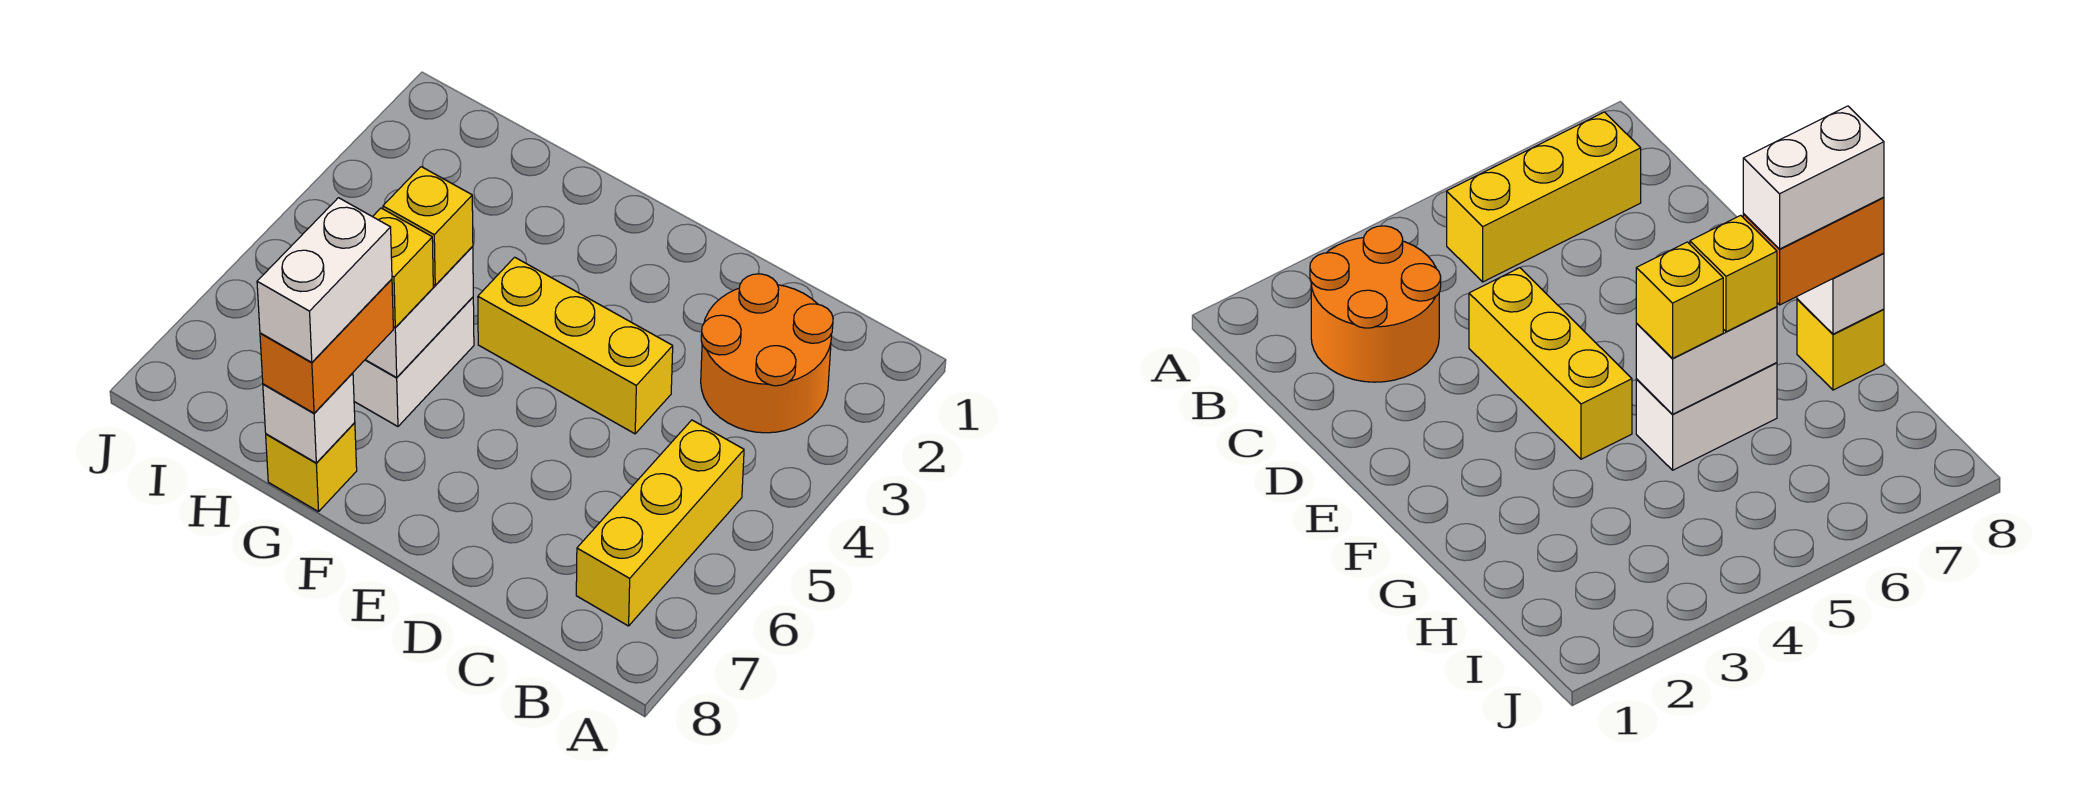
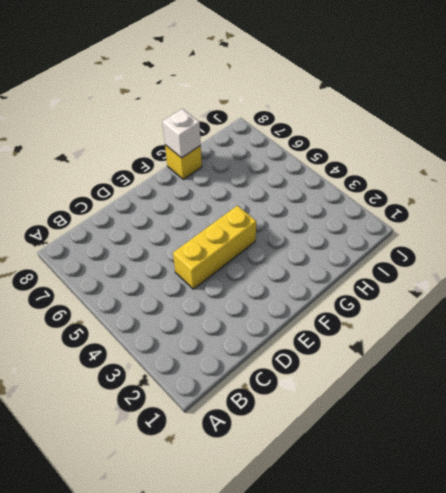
none -> orange 2x2 round brick [701,274,833,433]
none -> yellow 1x3 brick [576,420,744,626]

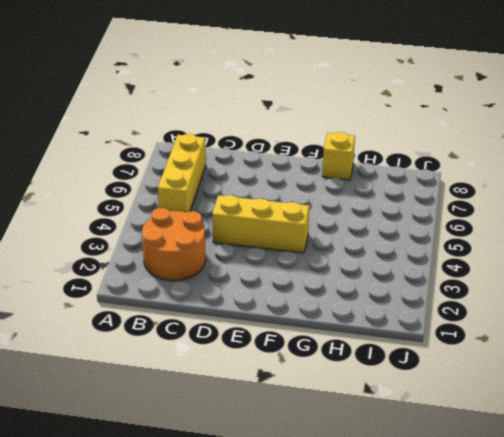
none -> white 1x2 brick [353,297,474,426]
none -> white 1x2 brick [365,246,473,377]

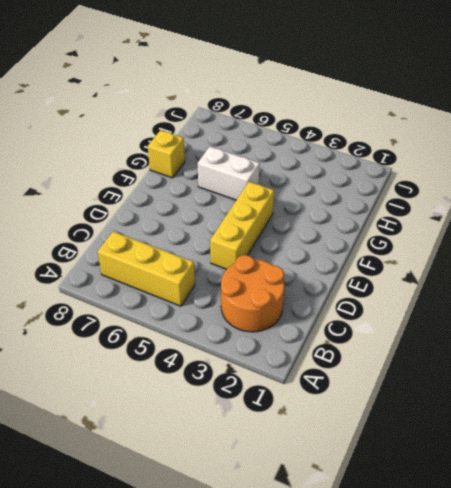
none -> white 1x2 brick [365,246,473,377]
none -> white 1x1 brick [263,373,355,463]

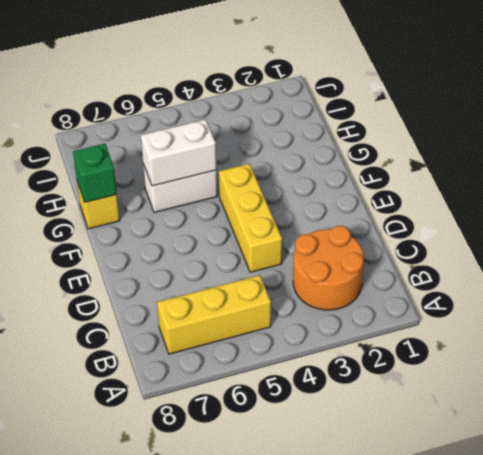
green 1x1 brick [73,144,117,202] -> white 1x1 brick [263,373,355,463]
none -> yellow 1x1 brick [383,167,473,285]
none -> yellow 1x1 brick [373,208,433,328]

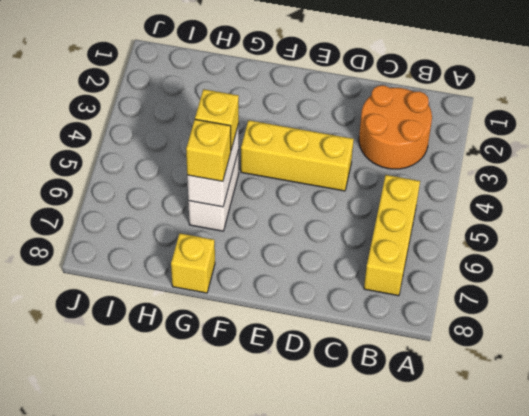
none -> white 1x1 brick [263,373,355,463]
none -> orange 1x2 brick [260,279,393,413]

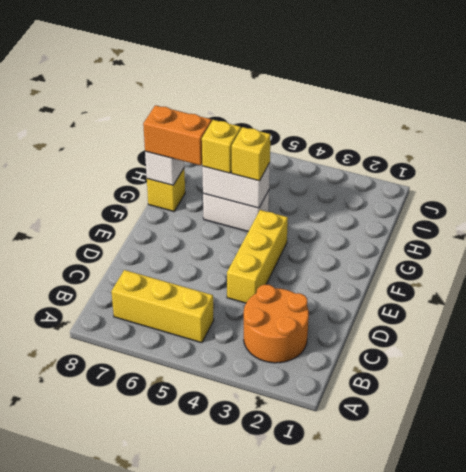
none -> white 1x2 brick [257,198,392,362]

